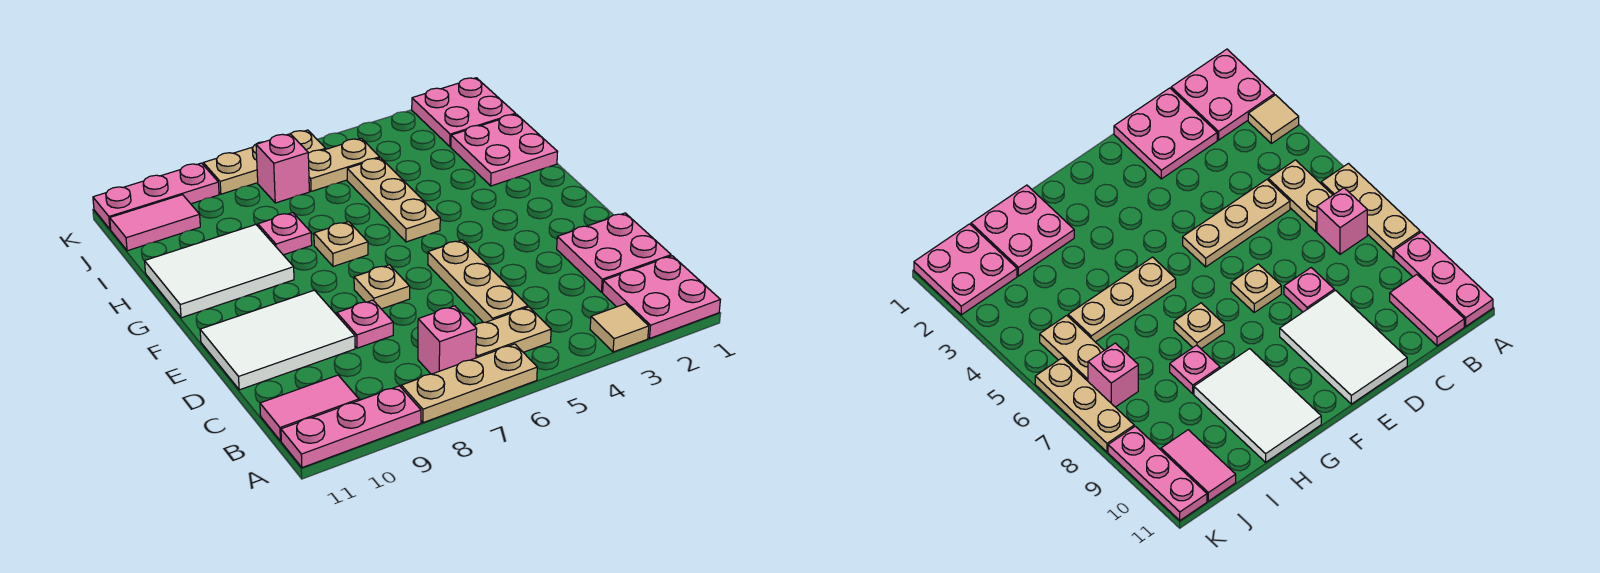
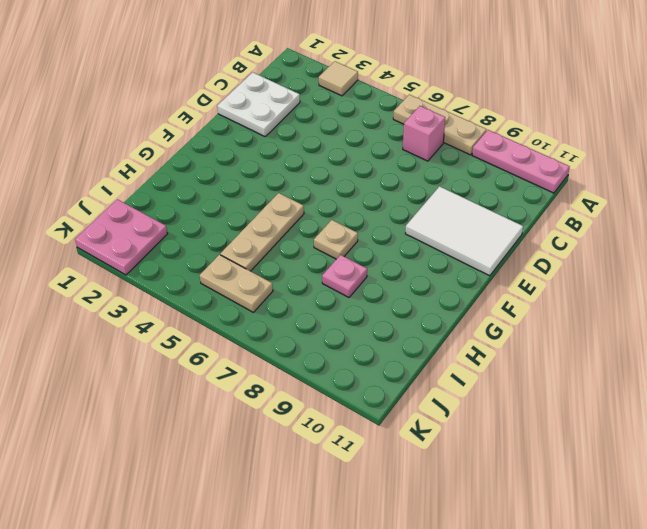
white 2x2 plate [217,72,300,136] -> pink 2x2 plate [557,213,671,292]
none -> pink 2x2 plate [603,256,720,338]
none -> tan 1x2 plate [475,307,551,358]
none -> pink 1x2 tile [260,375,359,441]

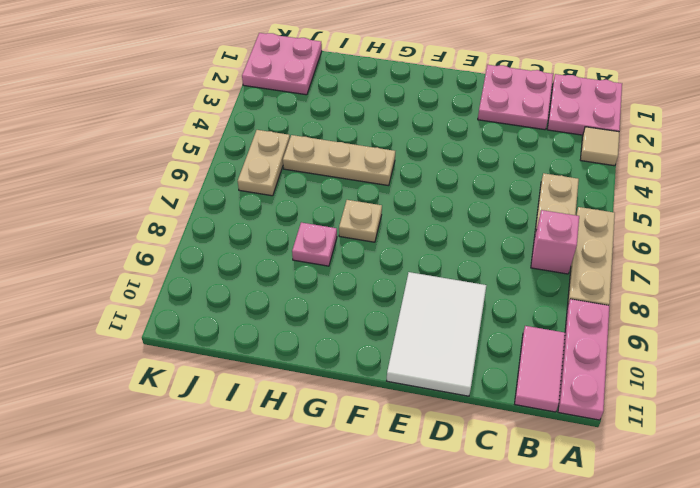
none -> tan 1x3 plate [428,240,528,322]
none -> pink 1x1 plate [337,300,393,348]
none -> tan 1x1 plate [354,265,410,309]

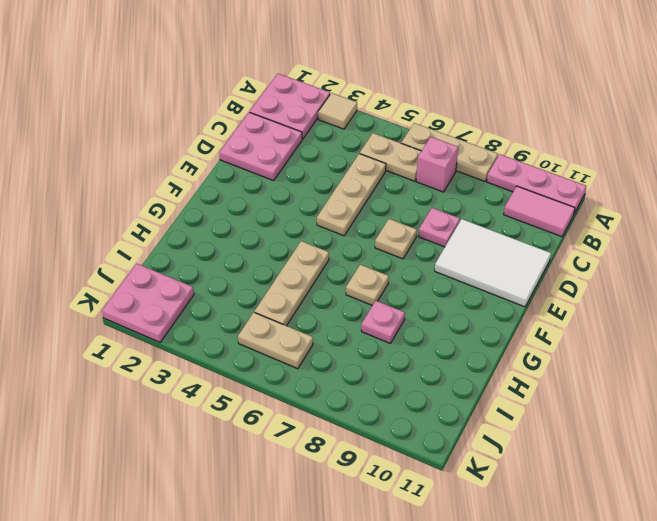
none -> white 2x3 tile [145,225,294,318]
none -> pink 2x2 plate [451,114,557,186]
none -> pink 1x1 brick [256,134,309,203]

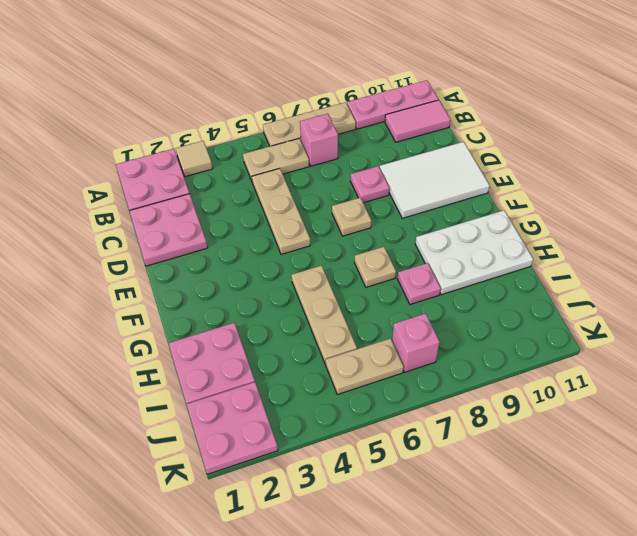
white 2x3 plate [415,210,533,295] -> white 2x3 tile [145,225,294,318]
none -> pink 1x2 tile [110,195,200,251]
none -> tan 1x3 plate [203,130,326,194]
none -> pink 1x3 plate [93,163,219,229]

